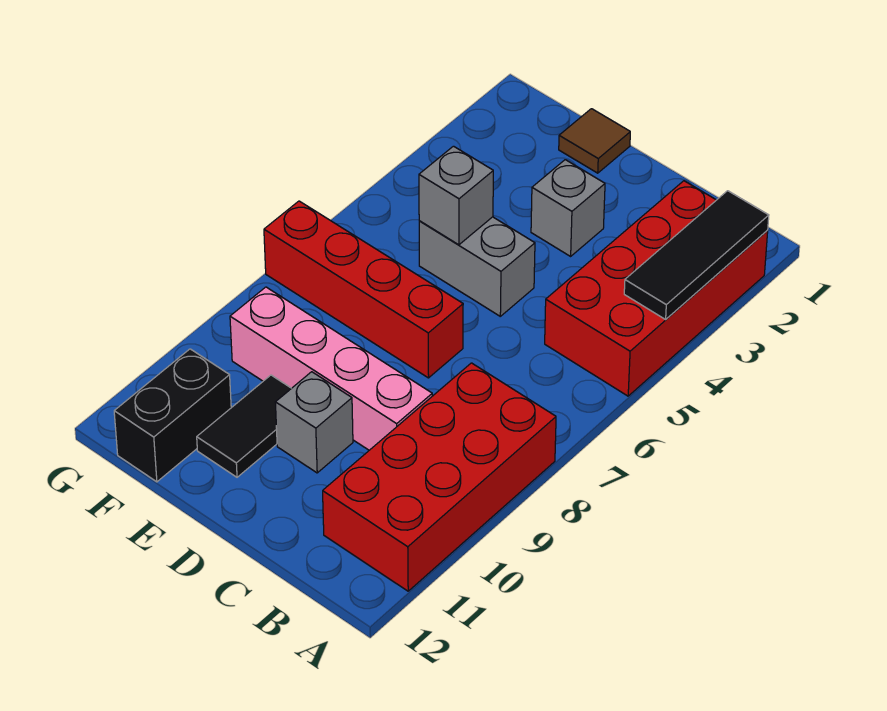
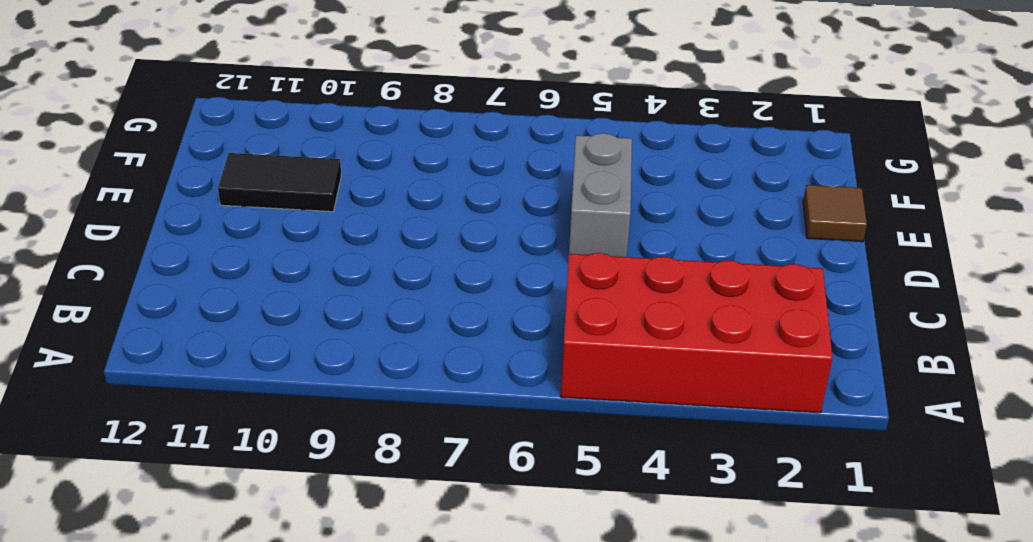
none -> red 2x4 brick [323,363,556,591]
none -> pink 1x4 brick [230,287,432,450]
none -> grey 1x1 brick [531,160,605,256]

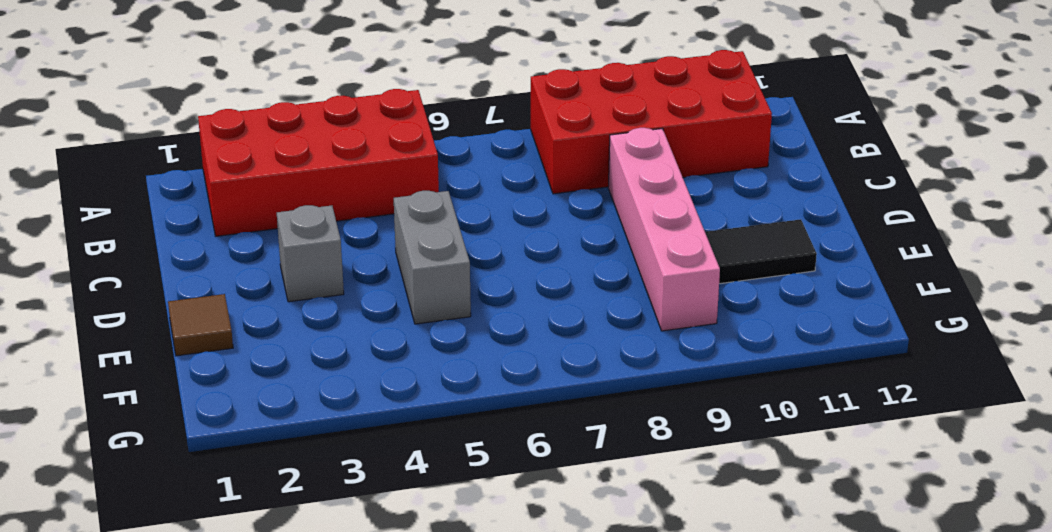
none -> red 1x4 brick [264,201,463,378]
none -> grey 1x1 brick [275,372,353,473]
none -> black 1x2 brick [114,349,231,482]

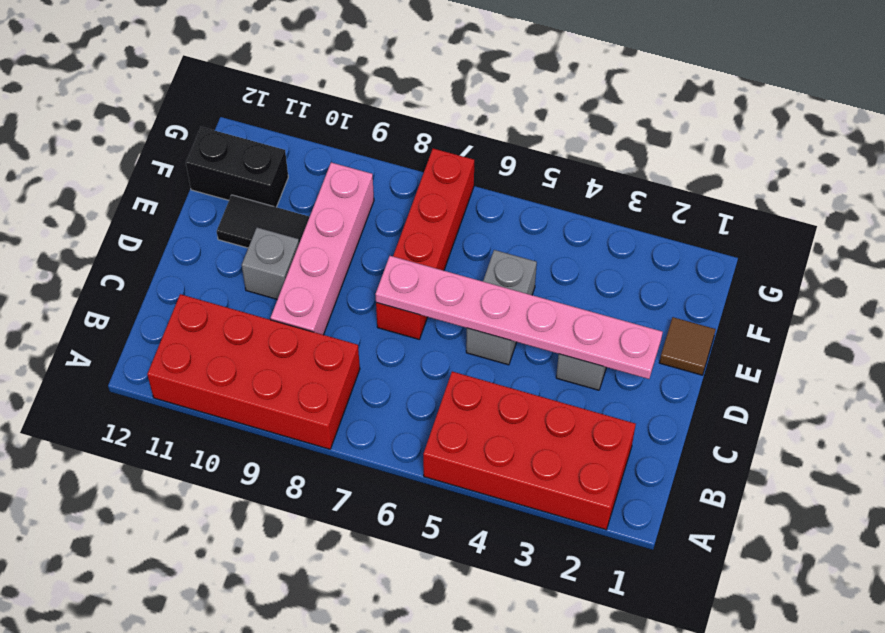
pink 1x6 plate [375,256,663,379] -> none
none -> black 1x3 tile [624,191,769,319]
none -> grey 1x1 brick [419,146,493,245]

